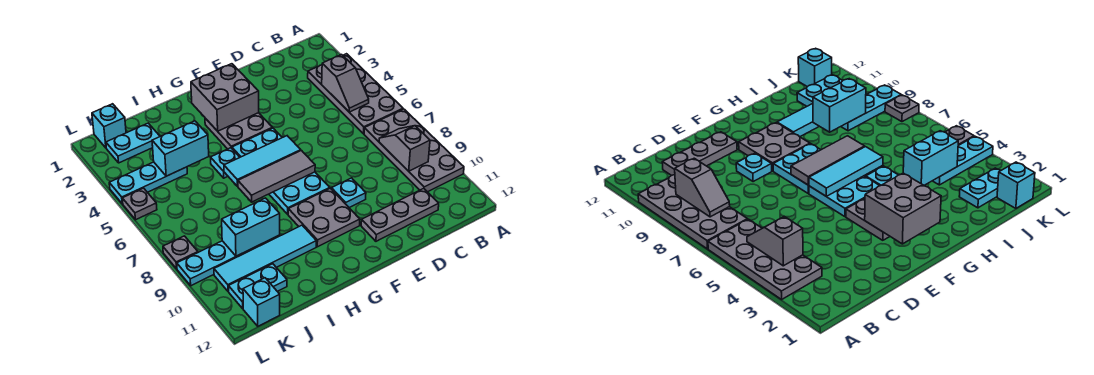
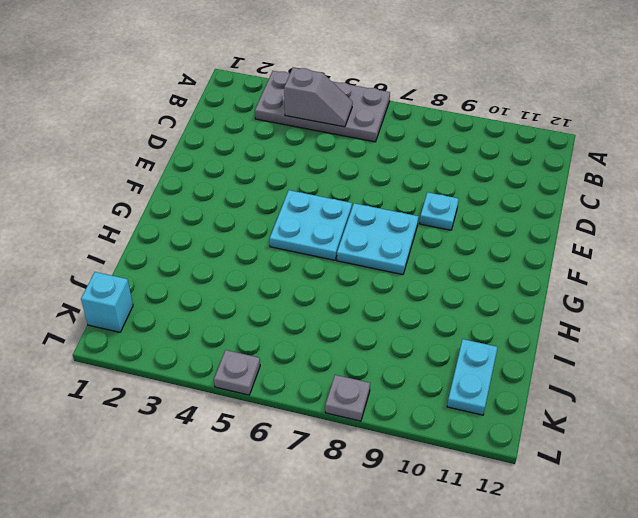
none -> grey 2x4 plate [364,109,464,192]
none -> grey 1x3 plate [361,188,439,241]
none -> grey 2x2 plate [205,113,272,149]

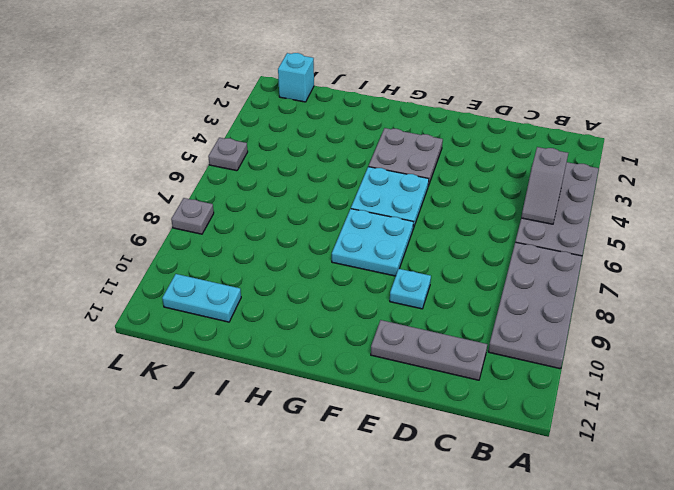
none -> grey 2x2 plate [288,188,360,247]
none -> cyan 1x1 plate [210,148,240,178]
none -> cyan 1x4 tile [214,225,316,291]

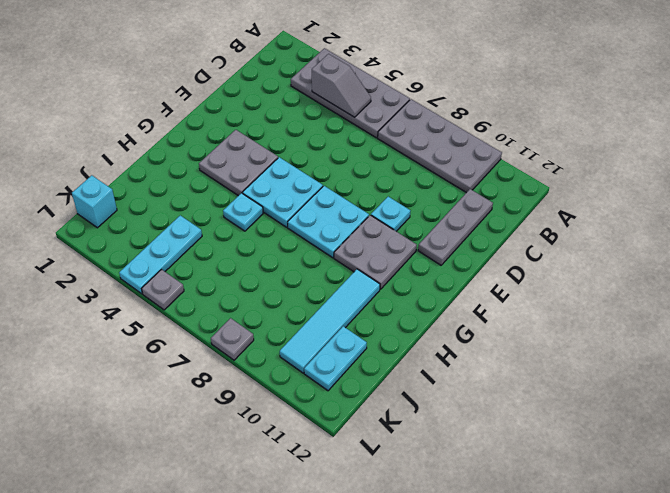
none -> cyan 1x2 plate [106,123,160,163]
none -> cyan 1x3 plate [177,241,257,286]
none -> cyan 1x1 brick [243,278,280,326]

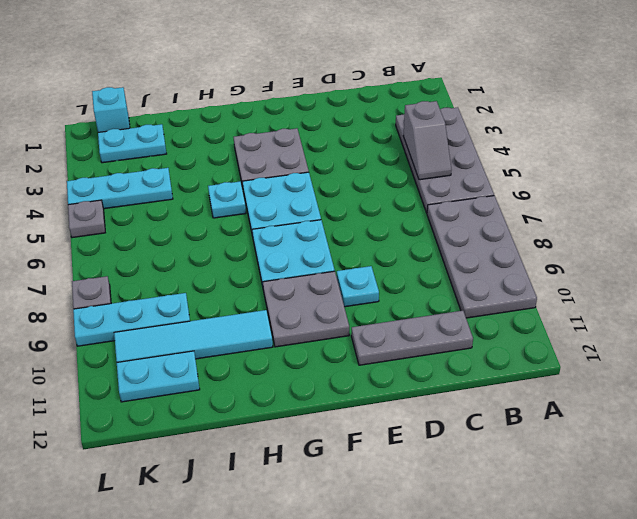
none -> cyan 1x1 brick [243,278,280,326]
none -> grey 1x2 slope [379,126,430,171]
none -> grey 2x2 brick [191,64,259,131]

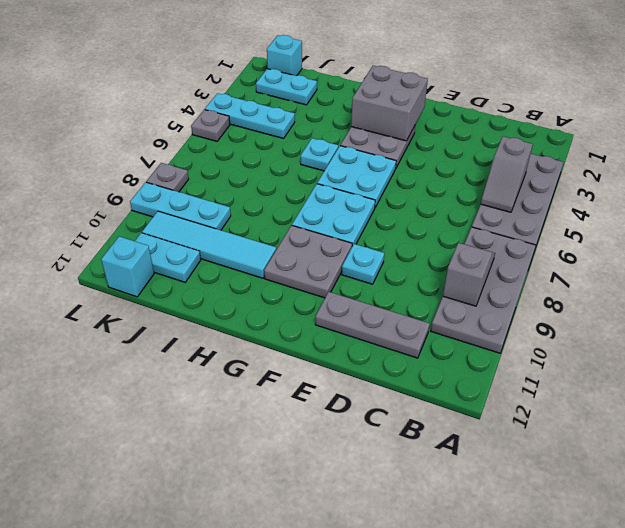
none -> cyan 1x3 tile [224,136,301,186]
none -> grey 1x3 tile [238,151,315,202]
none -> cyan 1x2 brick [152,121,209,176]

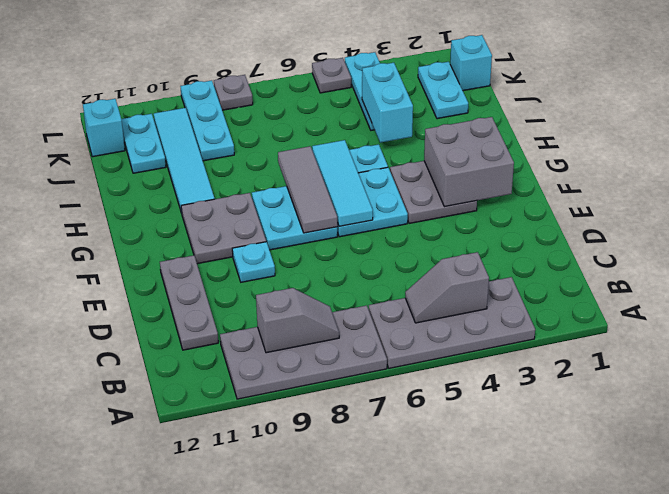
none -> cyan 1x2 brick [222,198,280,256]

